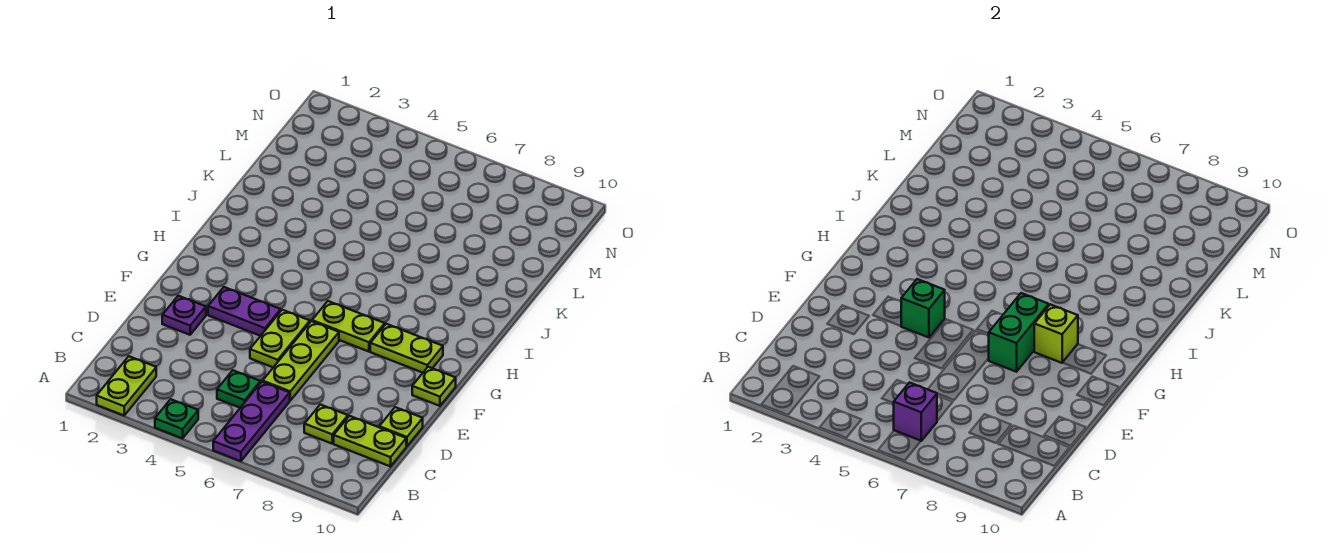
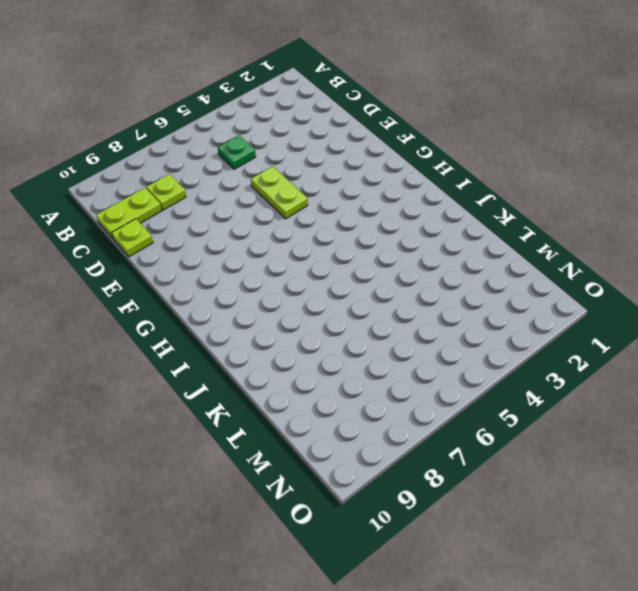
none -> lime 1x2 plate [97,356,156,415]
none -> green 1x1 plate [155,399,198,438]
none -> purple 1x3 plate [213,382,290,461]

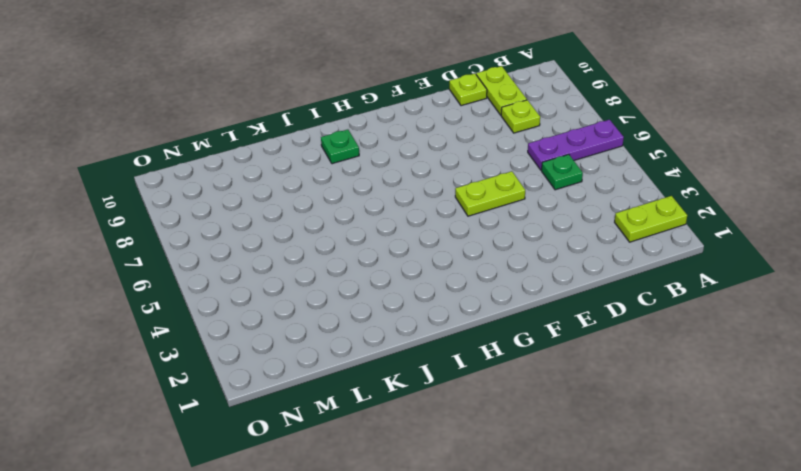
green 1x1 plate [321,130,359,164] -> green 1x1 plate moved to [155,399,198,438]
none -> lime 1x3 plate [263,321,339,400]
none -> purple 1x1 plate [162,296,206,335]
none -> purple 1x2 plate [208,287,281,336]

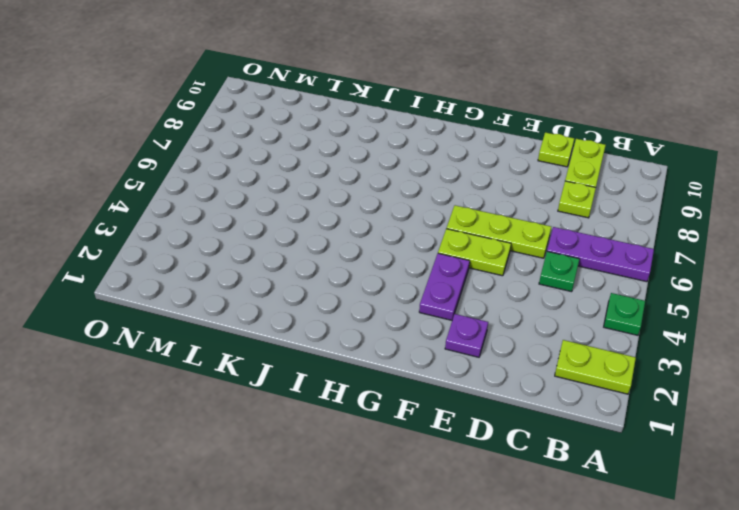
none -> lime 1x1 plate [412,367,456,406]
none -> lime 1x2 plate [312,301,385,352]
none -> lime 1x2 plate [370,324,443,373]

